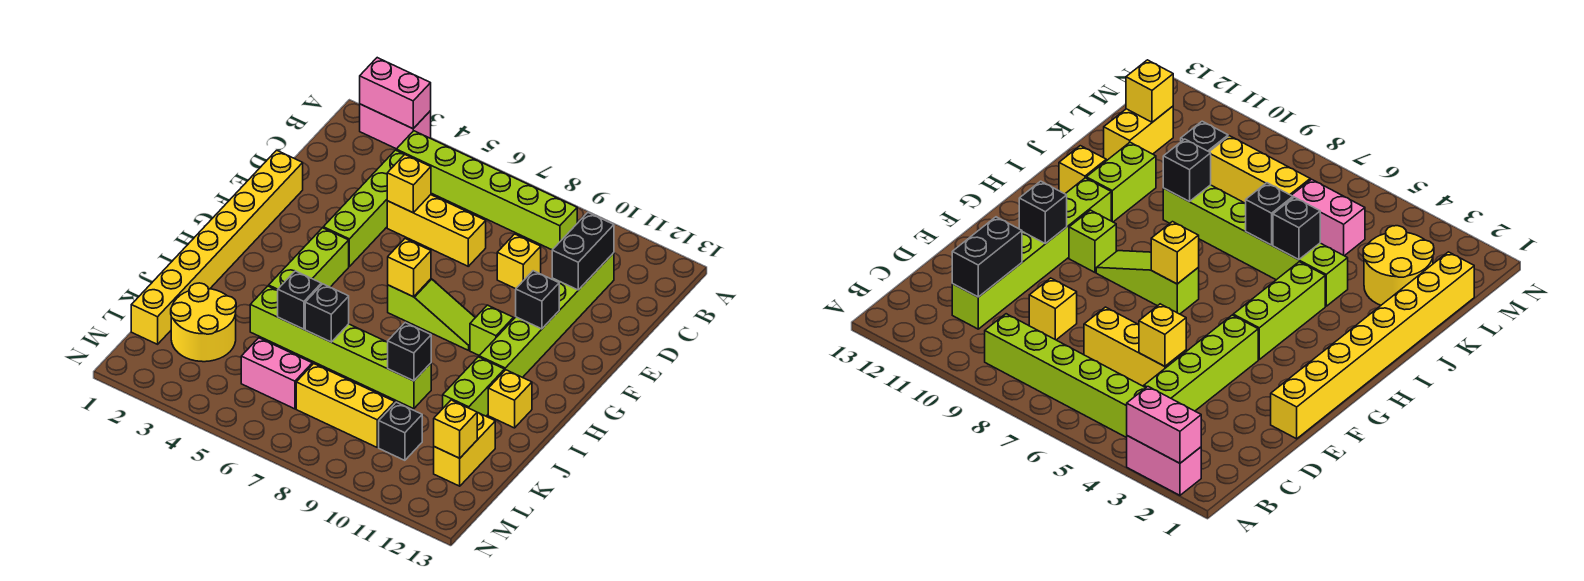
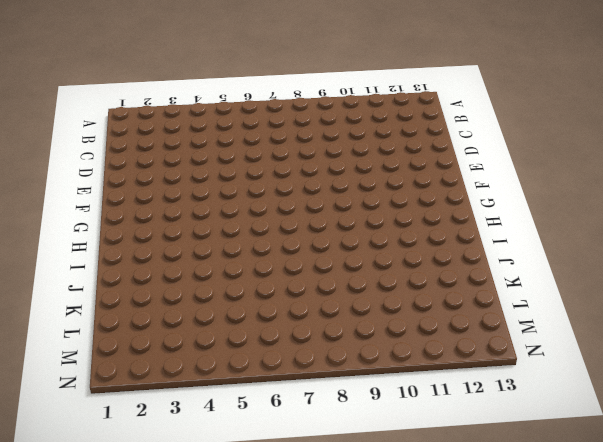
none -> pink 1x2 brick [360,104,431,149]
none -> lime 1x6 brick [396,131,577,250]
none -> lime 1x4 brick [323,150,405,266]

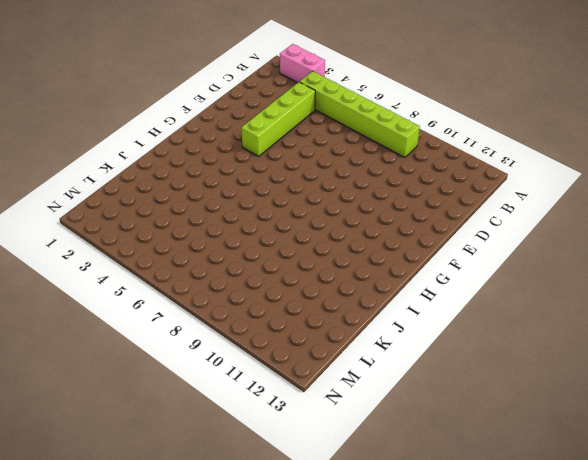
none -> lime 1x6 brick [479,253,614,378]
none -> yellow 1x3 brick [387,195,486,266]
none -> yellow 1x1 brick [497,234,541,289]

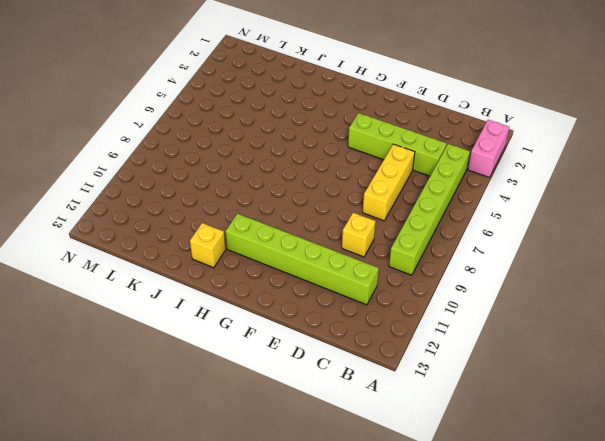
none -> yellow 1x8 brick [131,150,303,344]
none -> lime 1x3 brick [269,228,349,291]
none -> lime 1x3 slope [388,279,475,350]

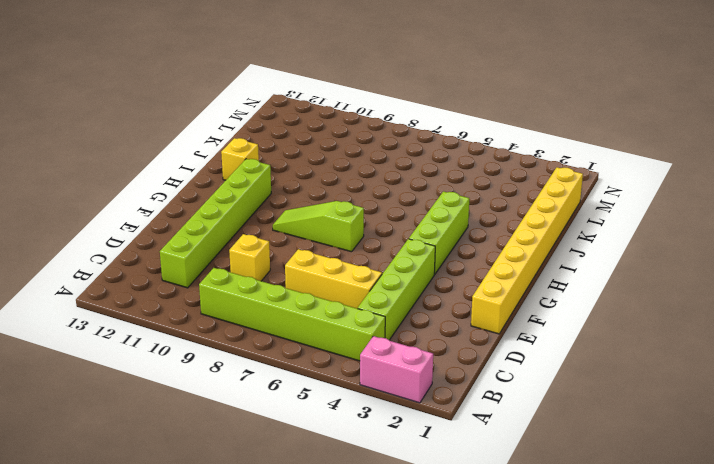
none -> lime 1x1 brick [470,305,513,356]
none -> lime 1x2 brick [443,357,504,416]
none -> lime 1x6 brick [250,286,431,409]

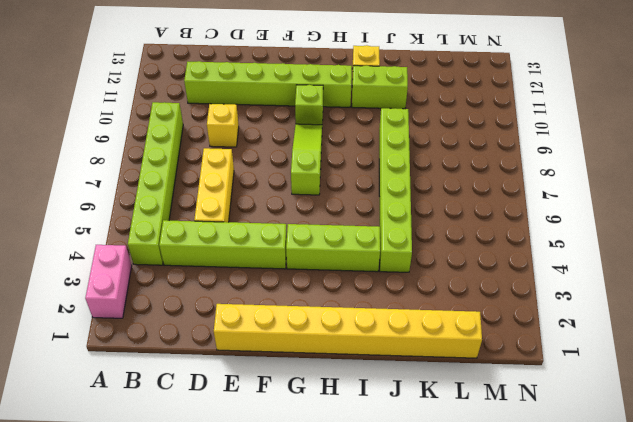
none -> yellow 2x2 round brick [171,283,236,362]
none -> yellow 1x2 brick [434,413,495,486]
none -> pink 1x2 brick [241,338,312,409]

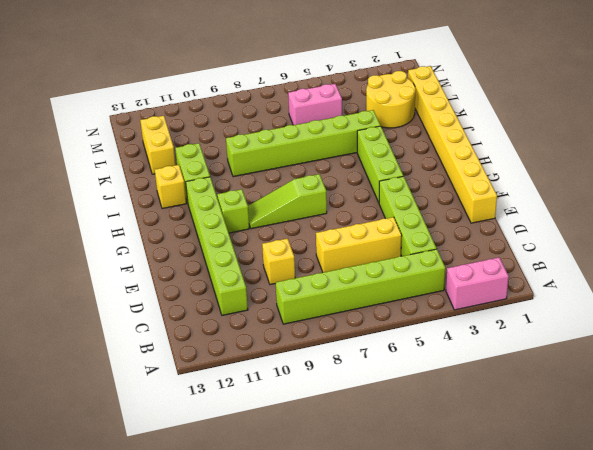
none -> yellow 1x3 brick [296,364,395,447]
none -> black 1x1 brick [379,402,422,460]
none -> pink 1x2 brick [360,58,431,129]

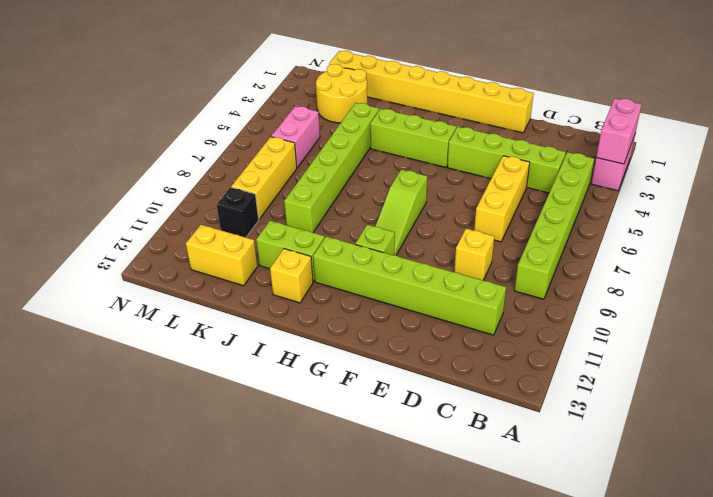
none -> black 1x2 brick [552,213,614,290]
none -> yellow 1x1 brick [387,155,431,213]
none -> black 1x1 brick [516,271,559,329]

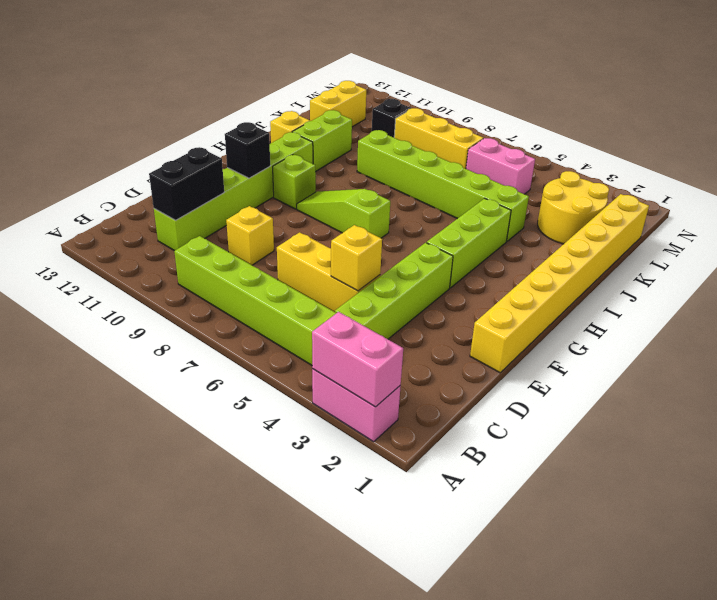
none -> yellow 1x1 brick [388,239,431,297]
none -> black 1x1 brick [278,271,321,329]
none -> black 1x1 brick [305,284,349,342]

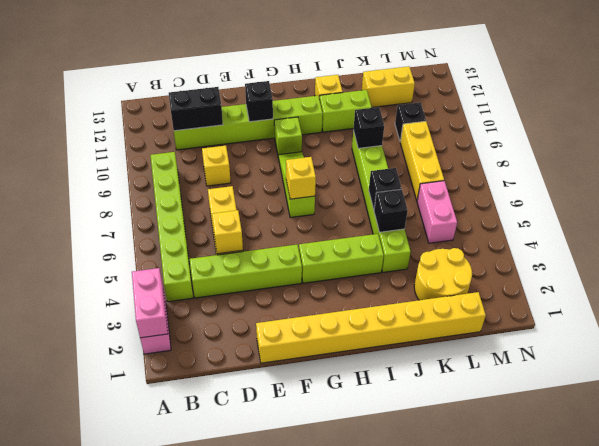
none -> yellow 1x1 brick [434,400,477,458]

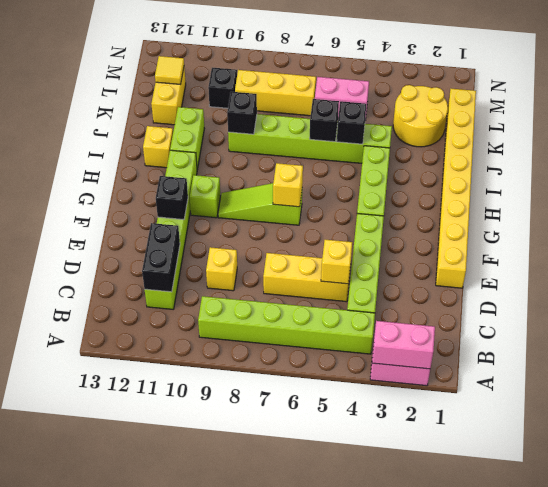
yellow 1x1 tile [155,56,184,85] -> yellow 1x1 brick [434,400,477,458]

